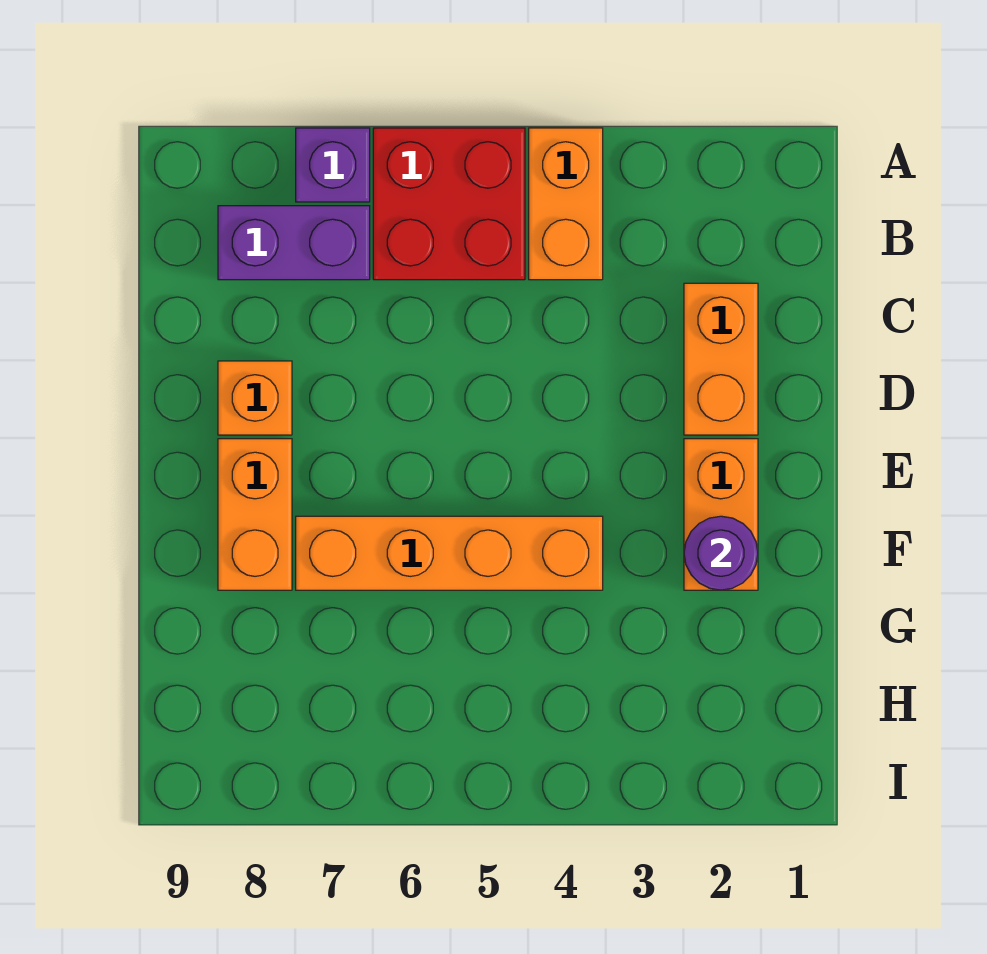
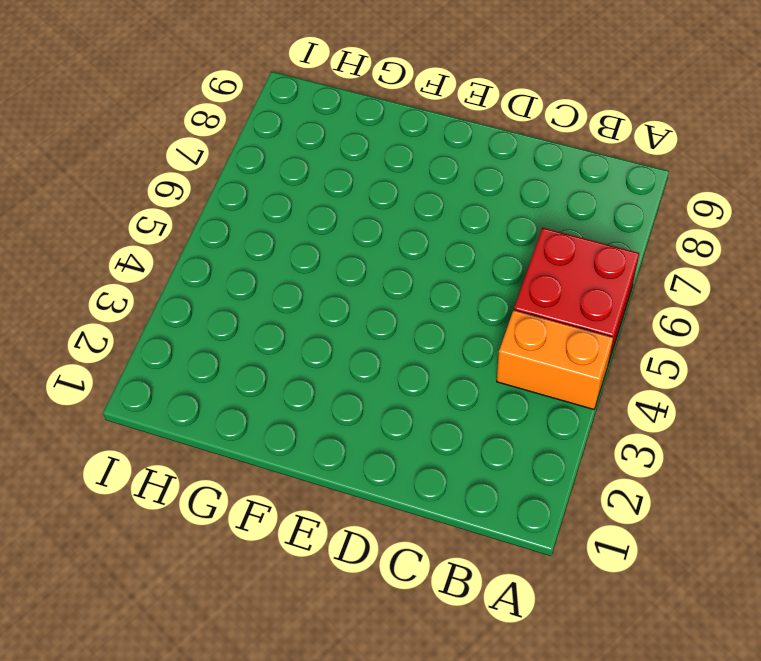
none -> purple 1x1 brick [296,128,370,202]
none -> purple 1x2 brick [218,206,370,280]

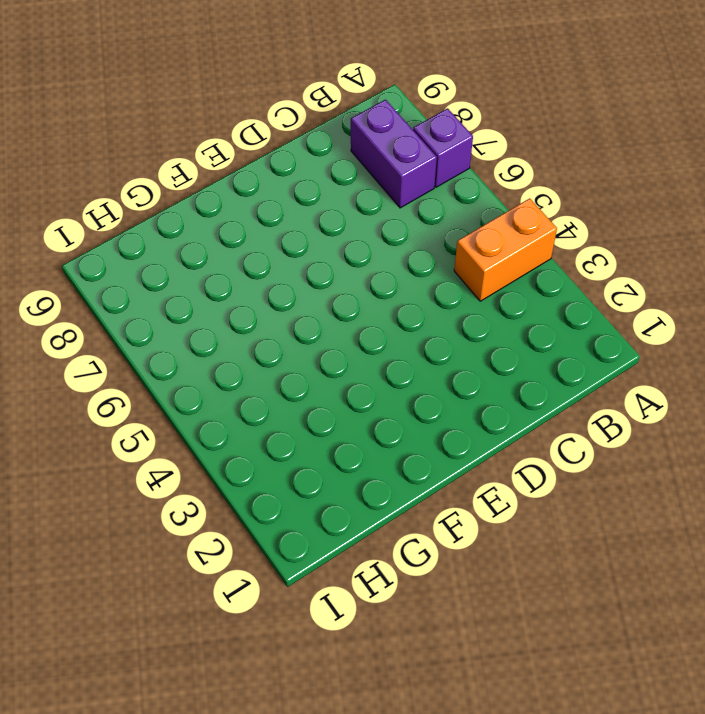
none -> red 2x2 brick [373,128,525,280]
none -> orange 1x2 brick [684,283,758,435]

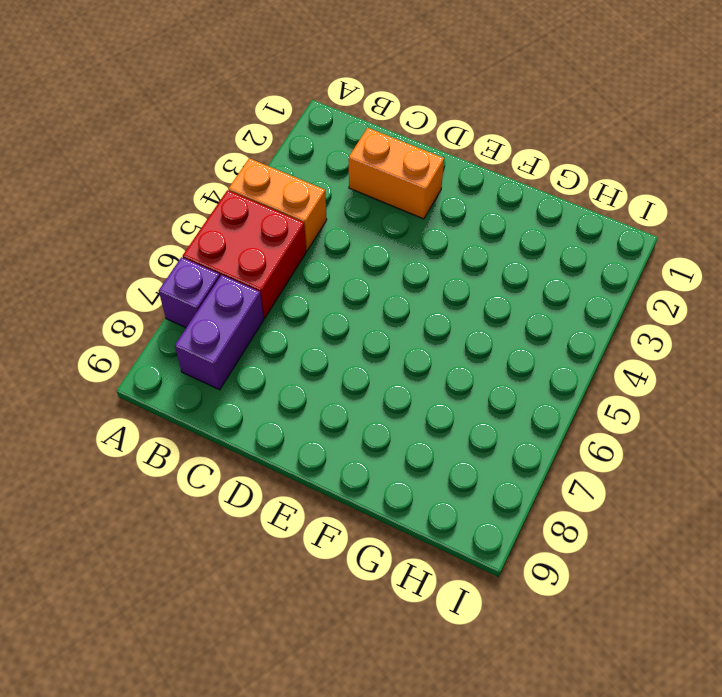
none -> orange 1x1 brick [218,361,292,435]
none -> orange 1x2 brick [684,439,758,590]

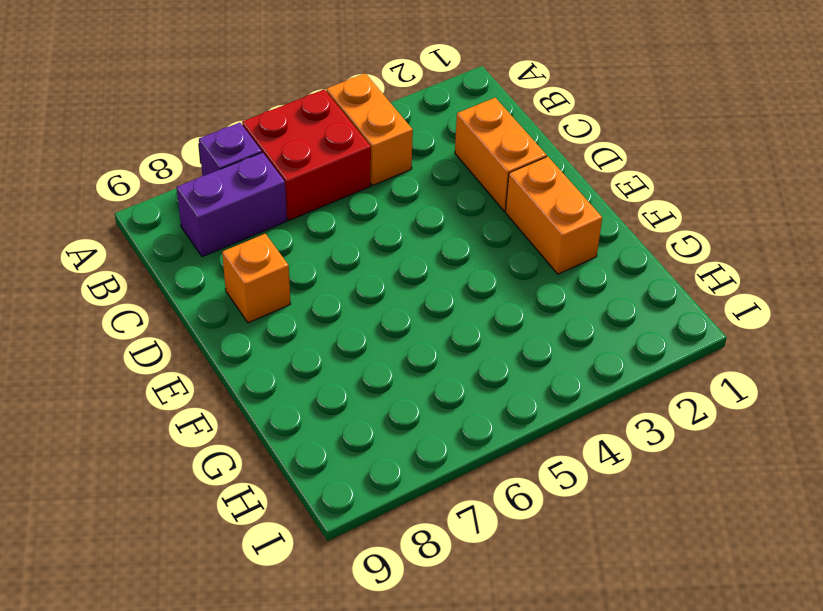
none -> orange 1x2 brick [218,439,292,590]
none -> orange 1x4 brick [296,516,603,590]

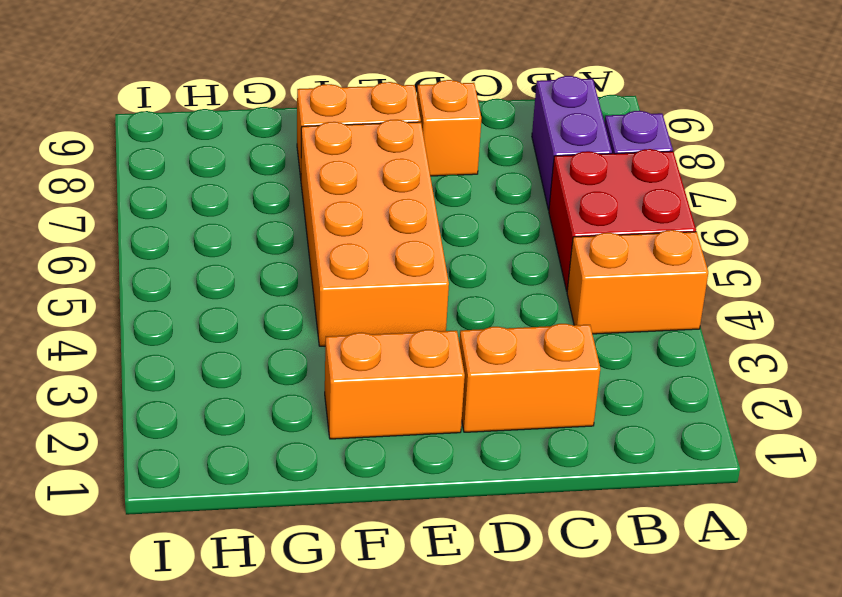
orange 2x4 brick [301,120,449,346] -> orange 1x4 brick [296,516,603,590]
none -> purple 1x1 round brick [684,516,758,590]

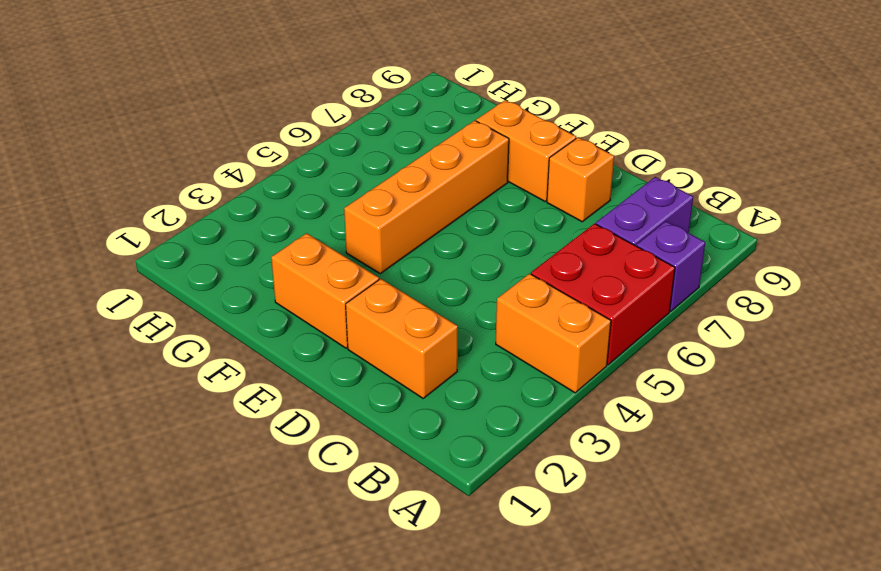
none -> purple 1x1 round brick [684,516,758,590]

